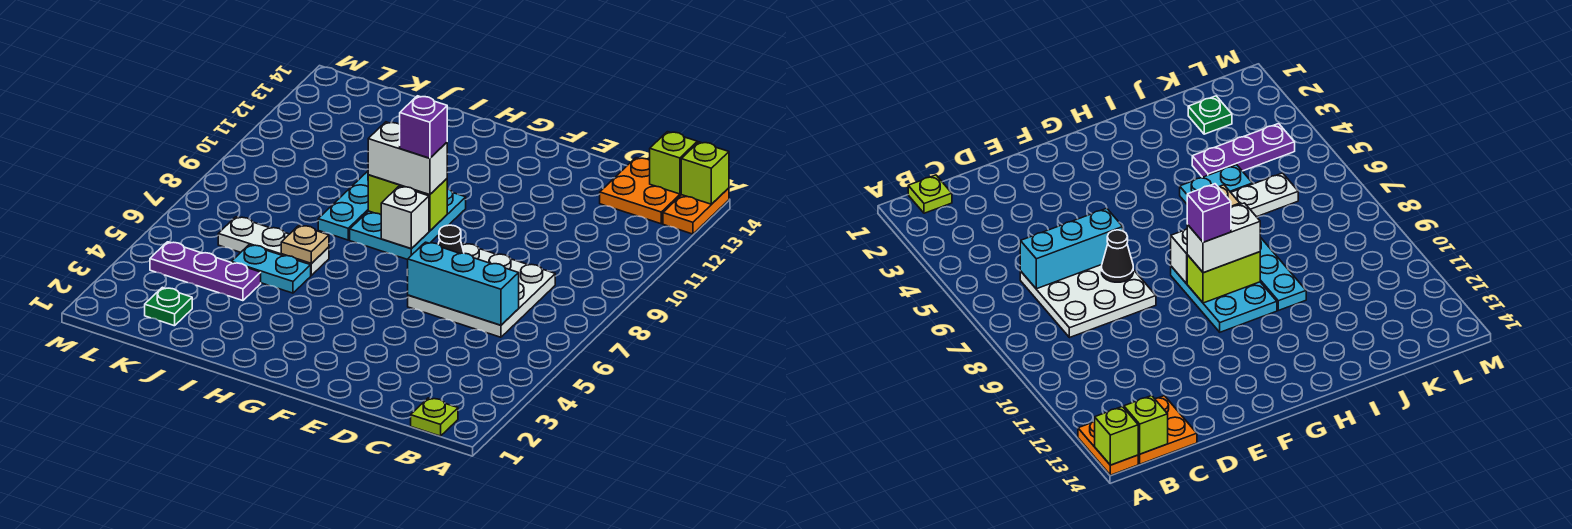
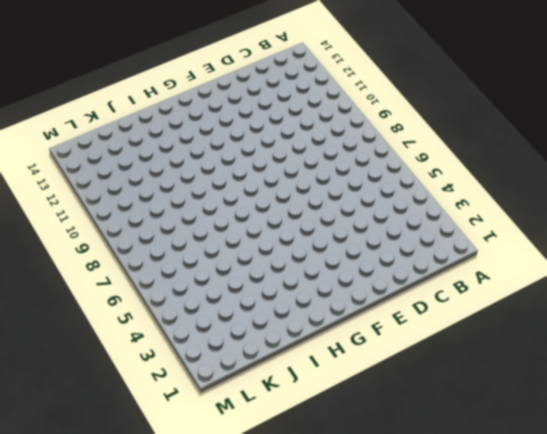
none -> orange 1x2 plate [663,188,729,234]
none -> lime 1x1 plate [411,398,458,436]
none -> orange 2x2 plate [600,158,681,224]

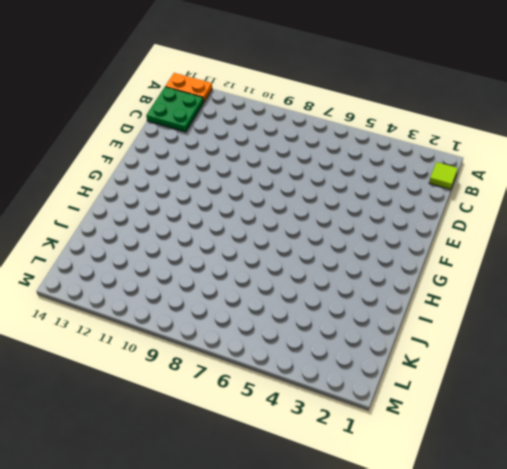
lime 1x1 tile [429,162,458,190] -> lime 1x1 plate [411,398,458,436]
green 2x2 plate [146,87,204,132] -> orange 2x2 plate [600,158,681,224]
none -> white 3x3 plate [408,243,555,337]
none -> cyan 2x3 plate [350,189,466,260]
none -> cyan 1x2 plate [231,245,311,293]

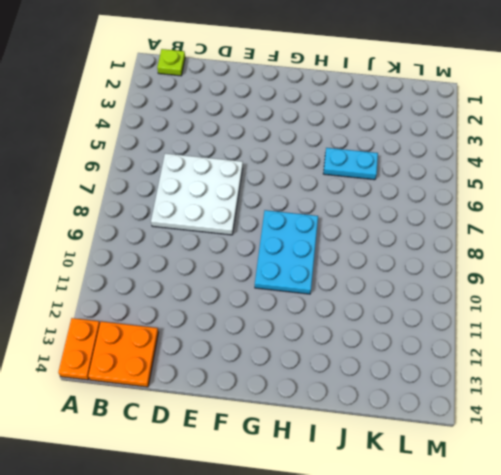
none -> white 1x3 plate [218,217,329,275]
none -> cyan 1x3 plate [318,171,368,240]
none -> purple 1x3 plate [150,242,261,301]

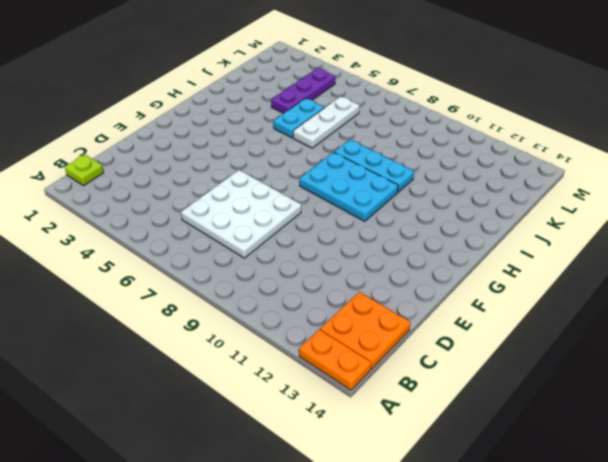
none -> green 1x1 plate [145,287,192,326]
none -> lime 1x1 brick [681,142,729,204]
none -> lime 1x1 brick [650,132,697,194]

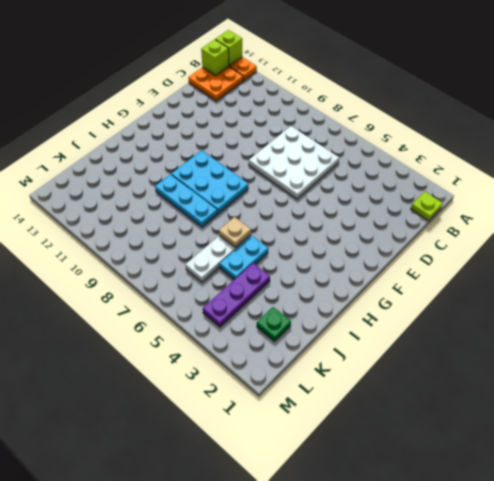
none -> cyan 1x3 brick [408,242,519,325]
none -> black 1x1 cone [438,225,464,254]
none -> white 1x1 brick [381,186,429,249]

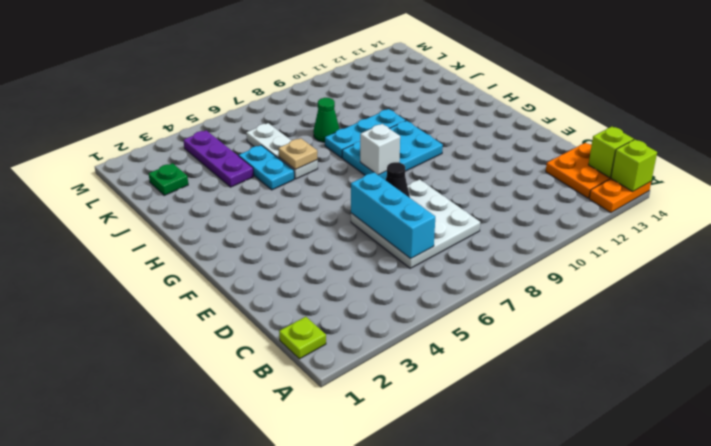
green 1x1 cone [313,98,339,142] -> none
none -> lime 1x2 brick [368,175,447,231]
none -> white 1x2 brick [368,122,447,195]
none -> purple 1x1 brick [400,96,447,158]

